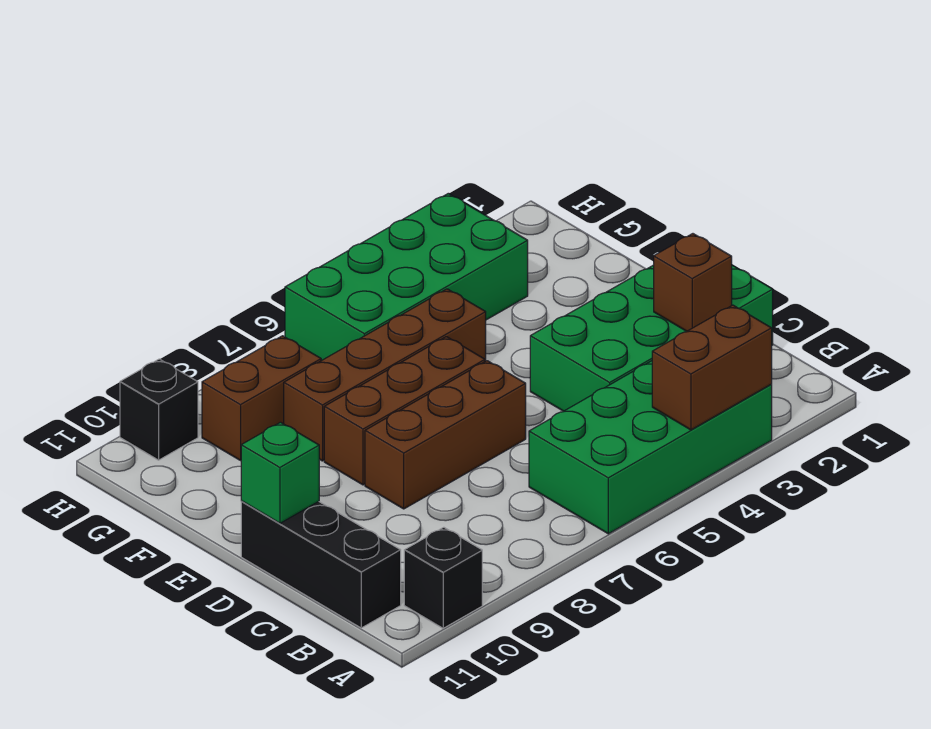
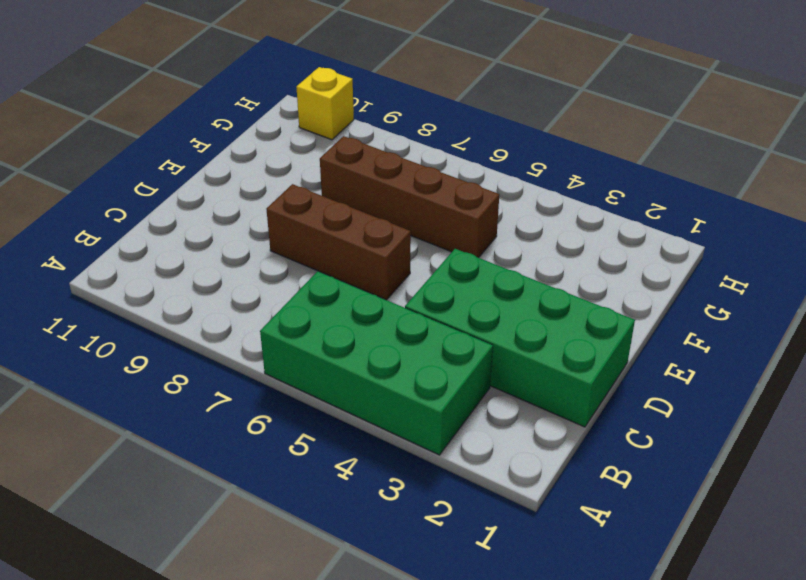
yellow 1x1 brick [296,67,354,140] -> black 1x1 brick [120,359,198,460]
none -> black 1x1 brick [404,527,482,628]
none -> black 1x3 brick [241,501,401,628]
none -> brown 1x3 brick [324,337,485,485]

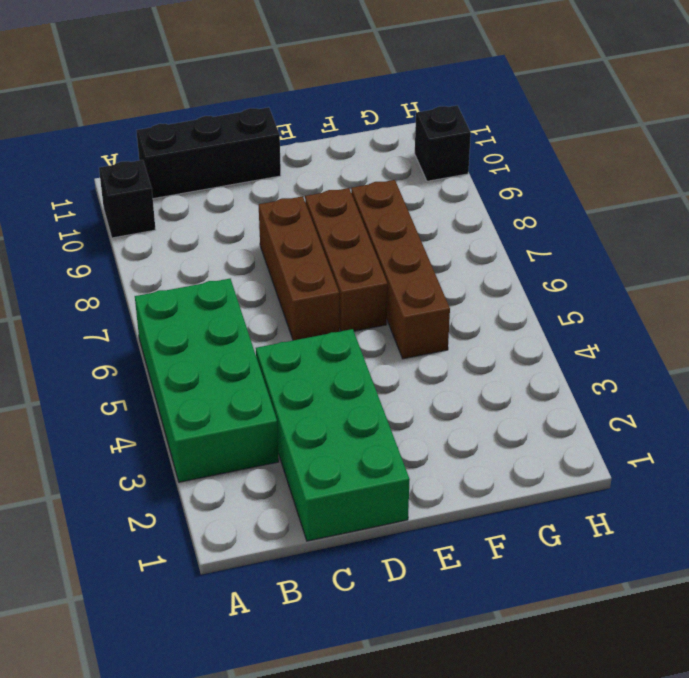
none -> green 2x4 brick [285,193,528,361]
none -> brown 1x2 brick [202,336,321,460]
none -> brown 1x2 brick [652,305,772,430]

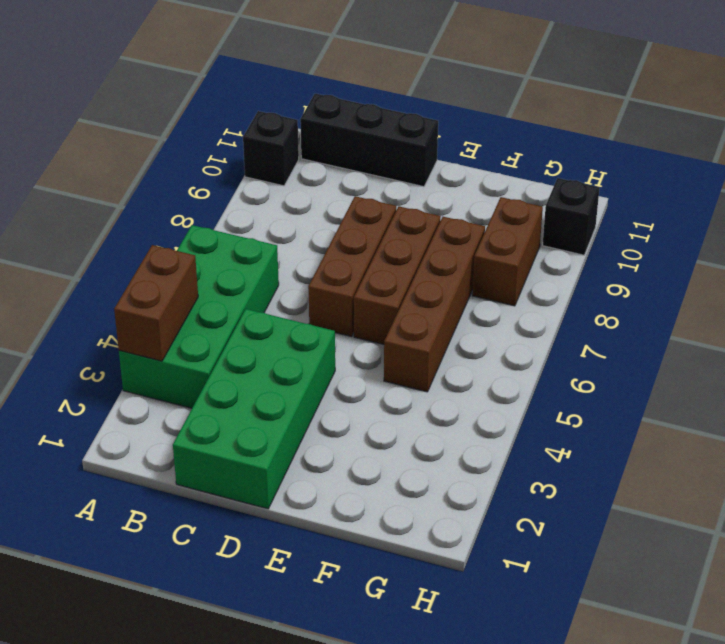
none -> green 2x4 brick [285,193,528,361]
none -> brown 1x1 brick [654,234,732,331]
none -> green 1x1 brick [241,422,319,523]

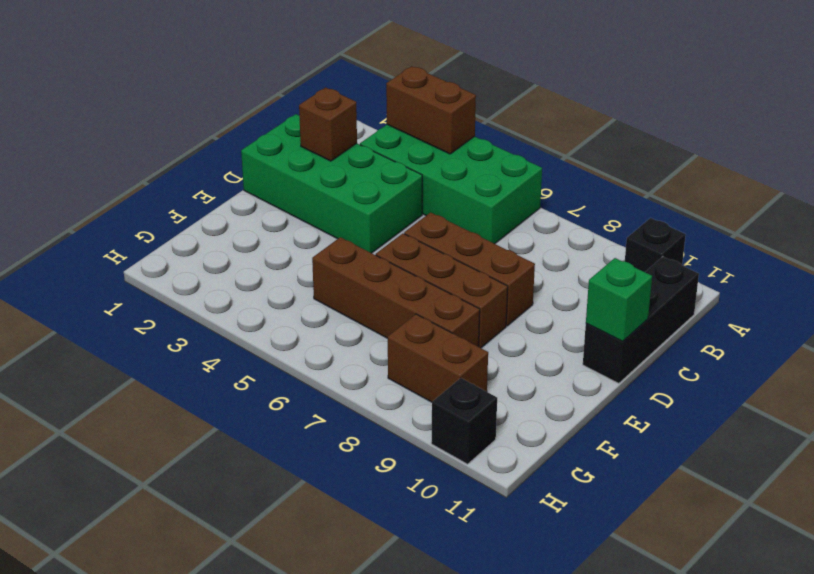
none -> green 2x4 brick [285,193,528,361]

